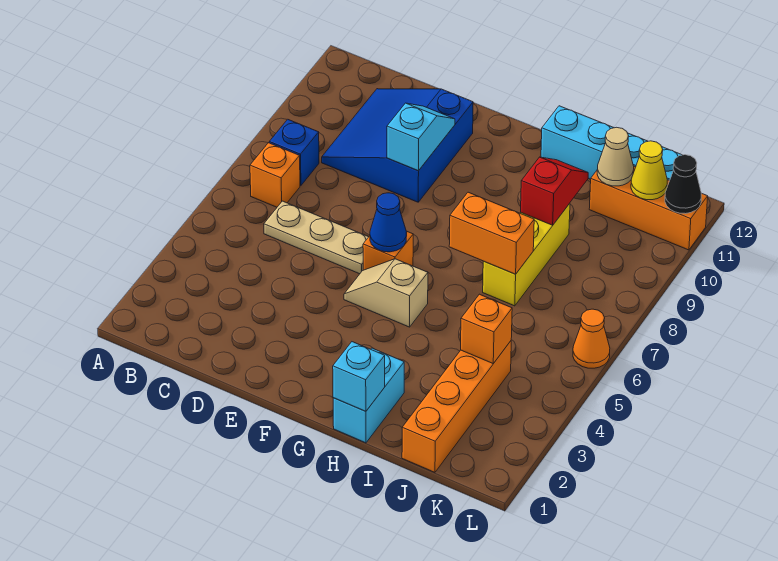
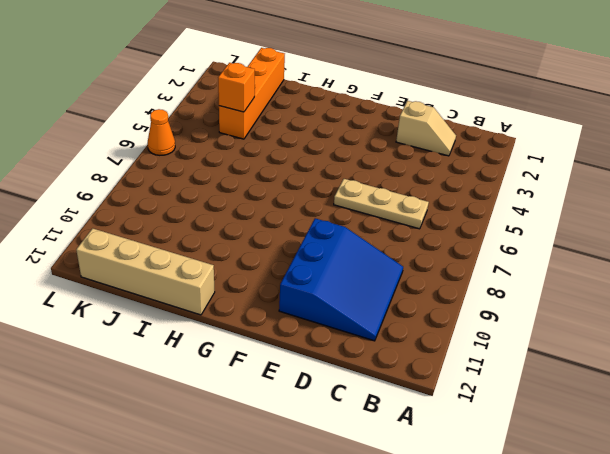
tan 1x2 slope [396,101,456,156] -> tan 1x2 slope moved to [344,259,428,327]
tan 1x4 brick [76,228,215,315] -> cyan 1x4 brick [541,106,681,181]
none -> orange 1x1 brick [250,143,300,207]
none -> blue 1x1 brick [269,119,319,185]
none -> orange 1x1 brick [363,232,413,270]

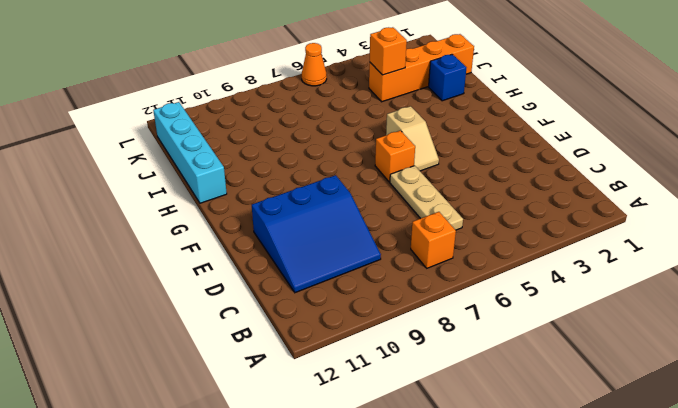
blue 1x1 brick [429,54,467,101] -> blue 1x1 brick moved to [269,119,319,185]
none -> cyan 1x2 brick [333,348,404,443]
none -> yellow 1x3 brick [483,203,570,306]
none -> orange 1x3 brick [589,166,708,250]

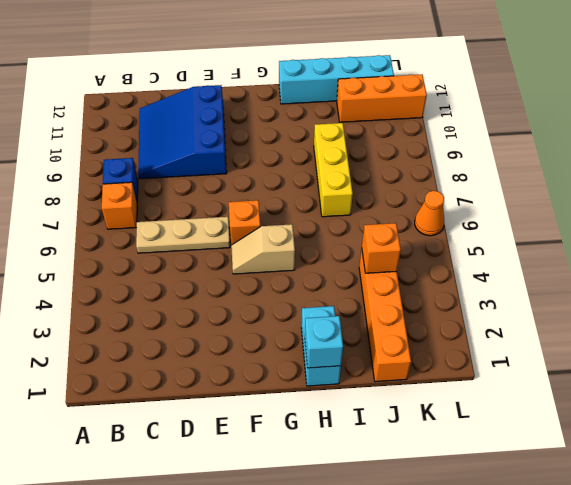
none -> cyan 1x2 slope [387,103,455,171]
none -> blue 1x1 cone [370,193,407,252]
none -> orange 1x2 brick [449,192,534,274]

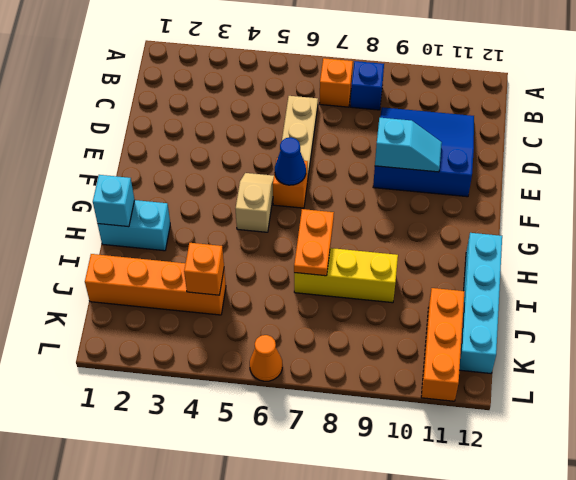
orange 1x2 plate [294,209,334,276] -> orange 1x2 brick [449,192,534,274]
none -> red 1x2 slope [521,157,588,225]
none -> tan 1x1 cone [597,127,634,186]
none -> yellow 1x1 cone [631,141,667,200]

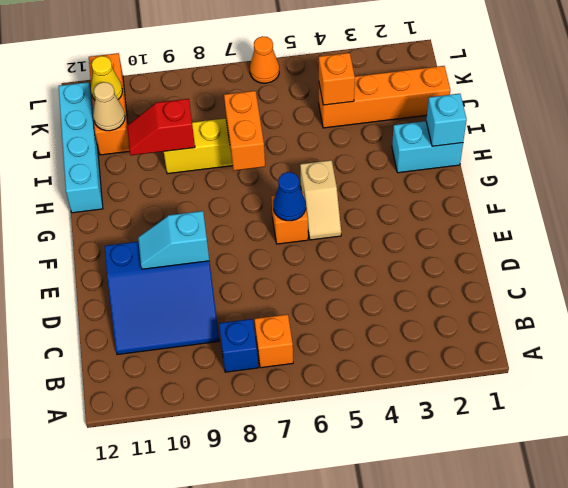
none -> tan 1x3 plate [264,201,368,274]
none -> black 1x1 cone [665,155,701,214]

